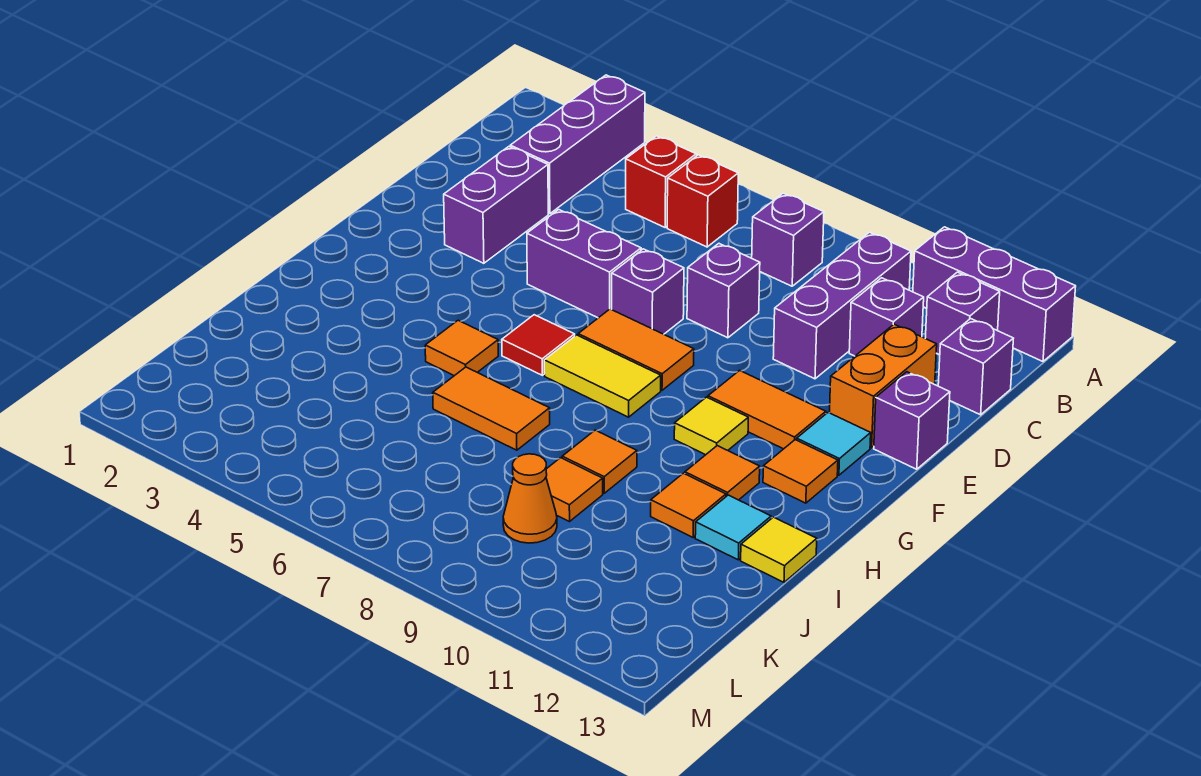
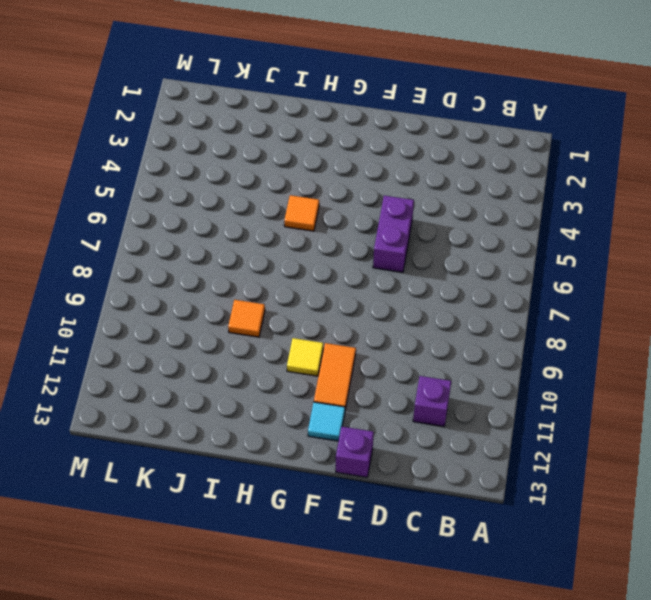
none -> purple 1x3 brick [510,75,645,214]
none -> purple 1x3 brick [913,227,1076,361]
none -> red 1x1 brick [626,136,696,227]
none -> red 1x1 brick [667,155,738,247]

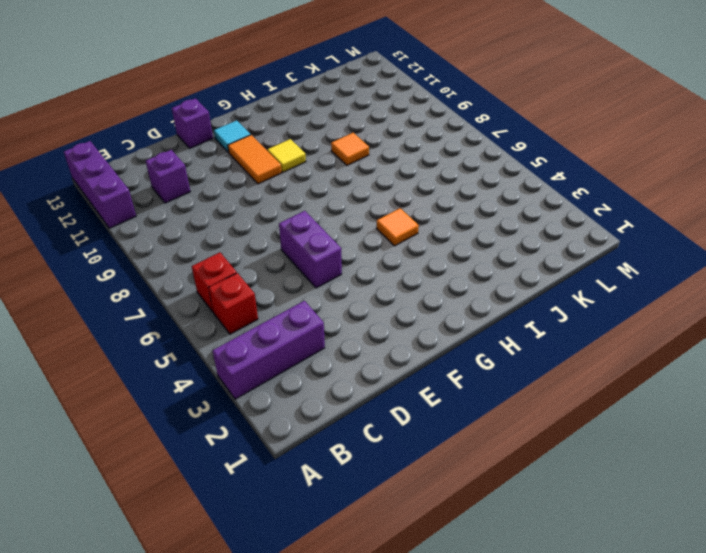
none -> purple 1x1 brick [752,193,824,286]
none -> purple 1x3 brick [773,232,911,379]
none -> purple 1x1 brick [925,272,1000,355]
none -> purple 1x1 brick [938,319,1014,415]

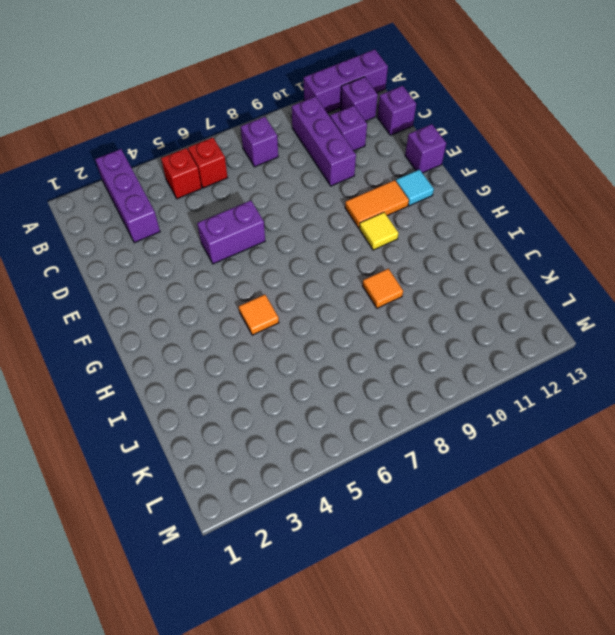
none -> purple 1x2 brick [444,147,548,263]
none -> purple 1x1 brick [687,244,760,338]
none -> orange 1x2 brick [830,324,937,448]
none -> purple 1x1 brick [612,249,684,334]

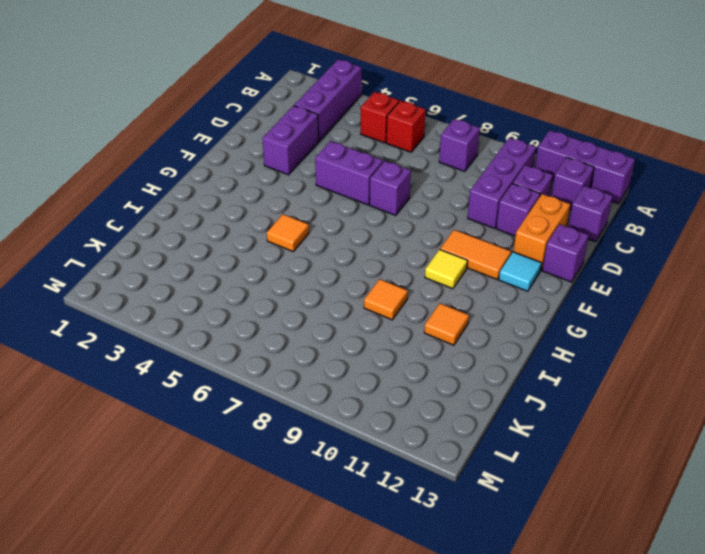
purple 1x1 brick [496,183,540,236] -> purple 1x1 brick moved to [687,244,760,338]
none -> orange 1x2 tile [578,309,694,390]
none -> red 1x1 tile [502,315,575,375]
none -> yellow 1x2 tile [544,335,661,417]
none -> orange 1x1 tile [763,440,838,503]

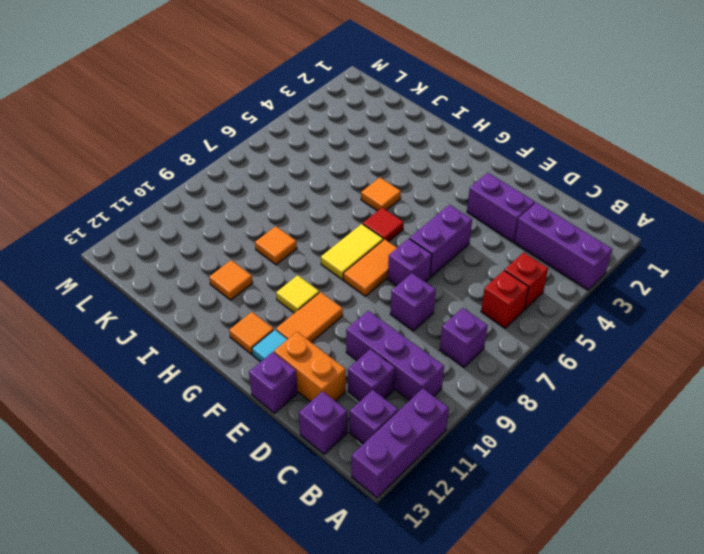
none -> orange 1x1 tile [685,446,760,500]
none -> orange 1x2 tile [433,367,550,450]
none -> cyan 1x1 tile [695,495,771,560]
none -> yellow 1x1 tile [741,517,817,582]

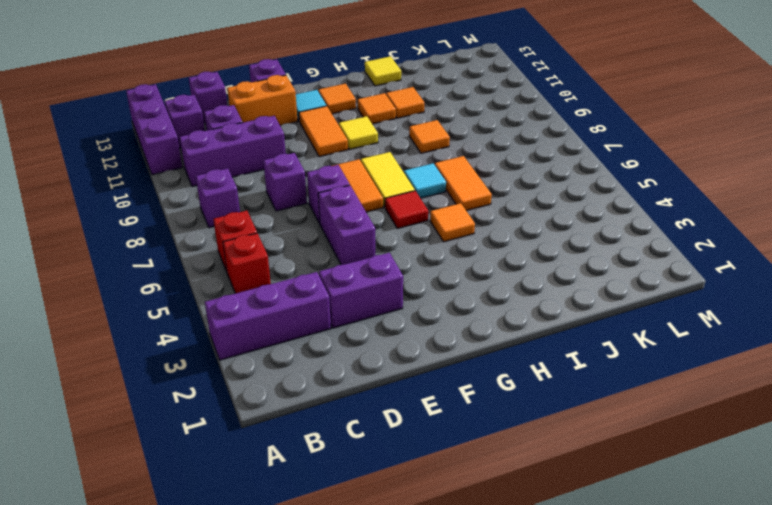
cyan 1x1 tile [404,163,446,198] -> cyan 1x1 tile moved to [695,495,771,560]
none -> orange 1x1 tile [546,458,603,522]
none -> orange 1x1 cone [503,454,557,543]

